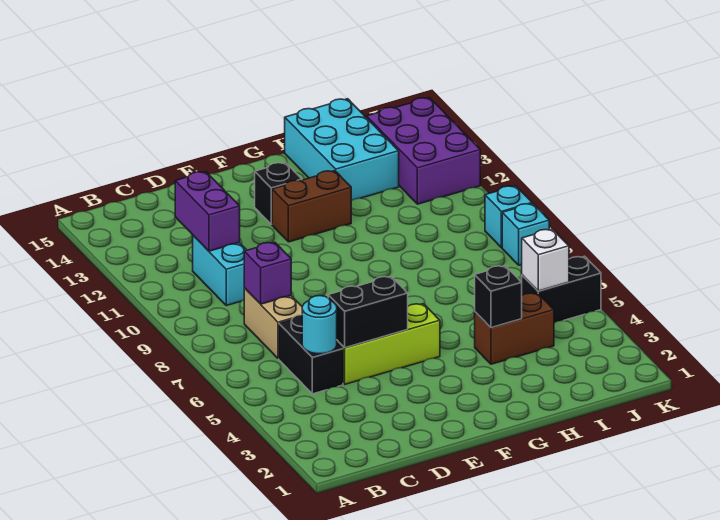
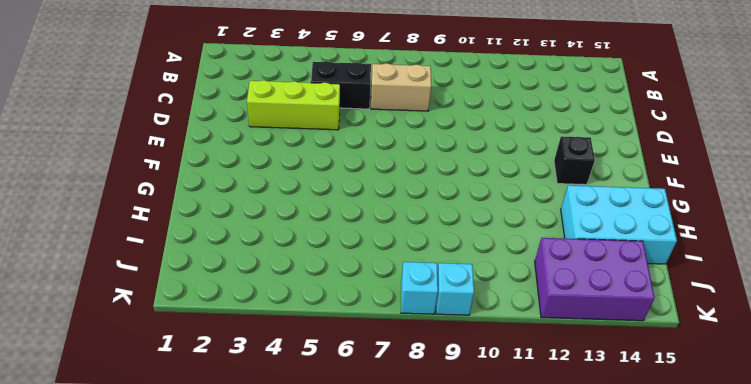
lime 1x3 brick [247,80,340,130] -> lime 1x3 brick turned to [337,304,440,384]
none -> cyan 1x2 brick [193,236,246,306]
none -> brown 1x2 brick [272,171,351,242]
none -> brown 1x2 brick [475,293,554,364]

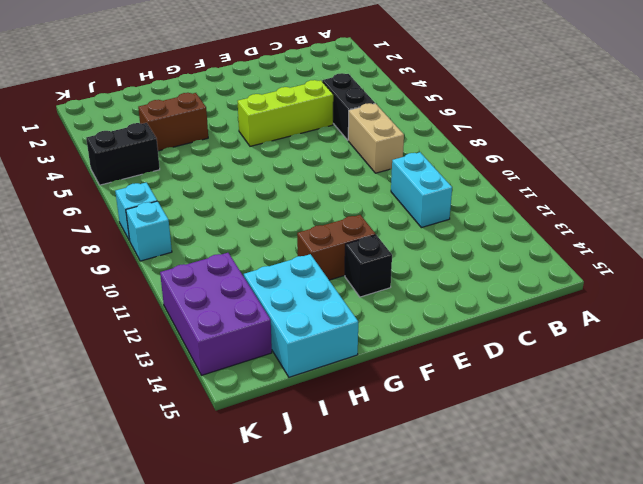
none -> cyan 1x1 round brick [302,296,337,354]
none -> purple 1x1 brick [244,242,291,304]
none -> purple 1x2 brick [175,172,240,251]

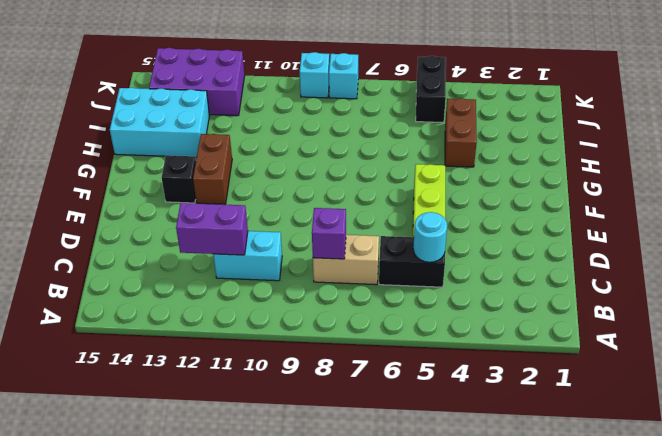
none -> black 1x2 brick [328,276,408,348]
none -> black 1x1 brick [474,266,522,328]
none -> white 1x1 brick [522,229,569,291]

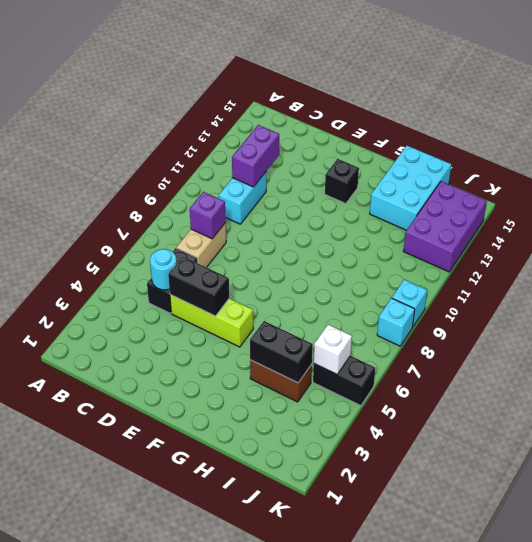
black 1x2 brick [250,321,313,383] -> black 1x1 brick [474,266,522,328]
none -> brown 1x2 brick [272,171,351,242]

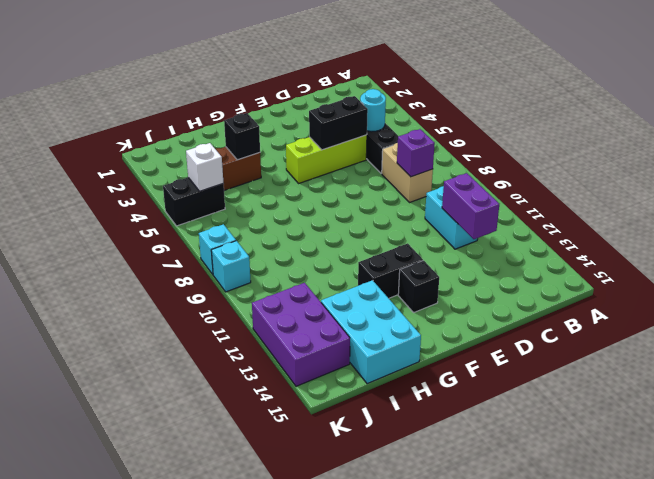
black 1x2 brick [358,243,423,298] -> brown 1x2 brick [272,171,351,242]

